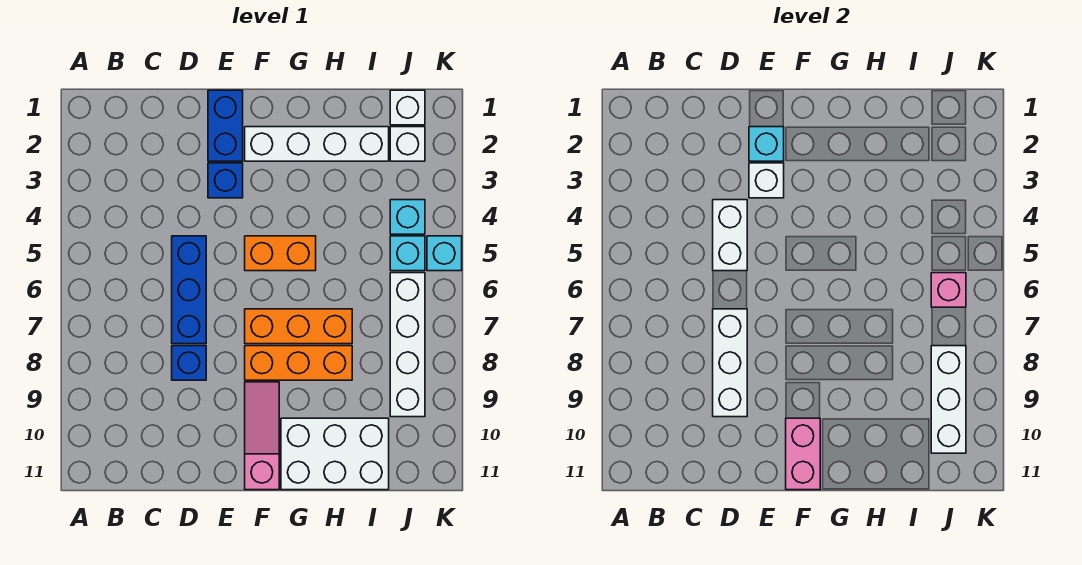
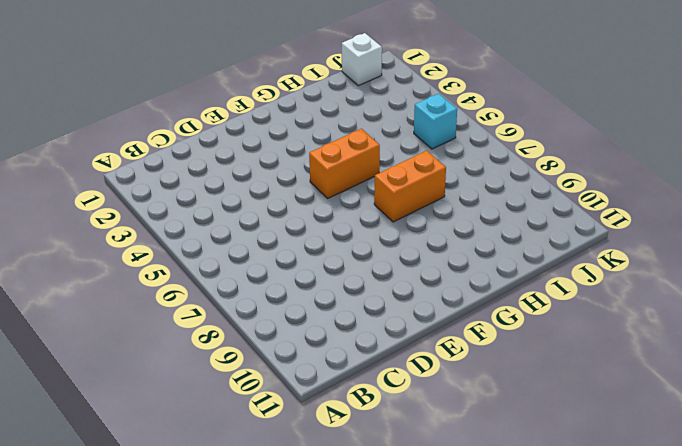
orange 1x2 brick [374,151,446,222] -> orange 1x3 brick [245,309,352,344]
none -> blue 1x3 brick [172,236,206,344]
none -> blue 1x1 brick [172,346,206,380]
none -> blue 1x2 brick [208,90,243,161]

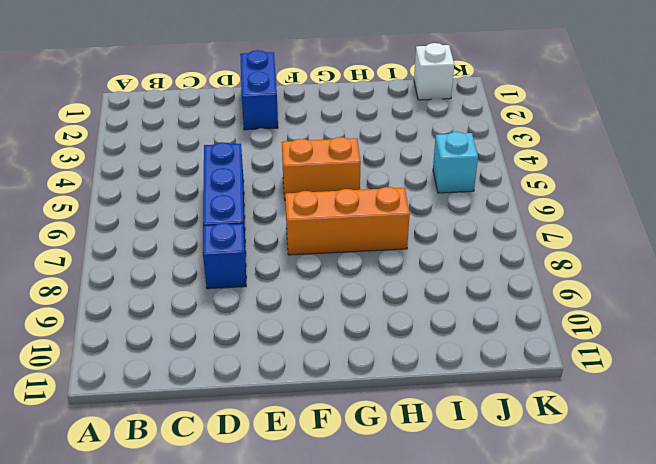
none -> blue 1x1 brick [208,163,243,198]
none -> white 1x4 brick [245,127,389,161]
none -> orange 1x3 brick [245,346,352,380]

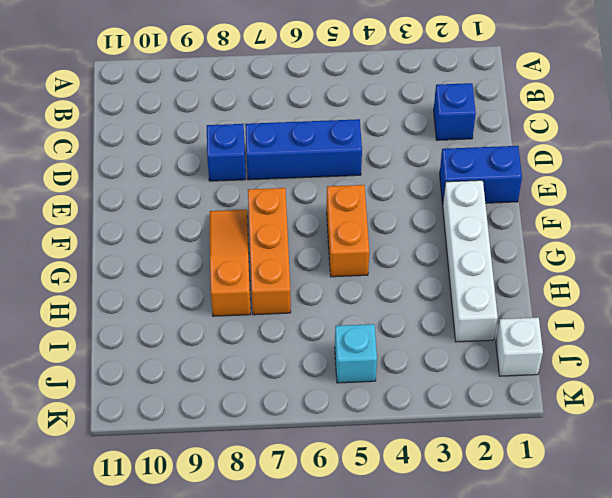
blue 1x1 brick [434,83,476,140] -> blue 1x1 brick moved to [208,163,243,198]
orange 1x3 slope [210,210,251,316] -> orange 1x3 brick [245,346,352,380]
none -> pink 1x3 slope [245,382,279,490]
none -> white 2x3 brick [281,418,389,490]
none -> white 1x1 brick [390,127,425,161]

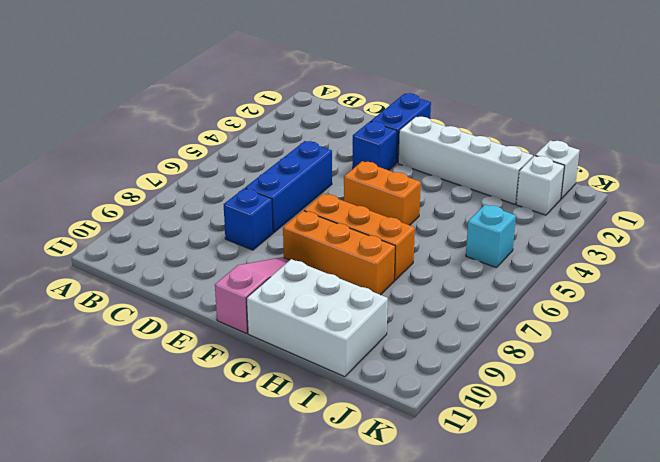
none -> cyan 1x1 brick [390,200,425,234]
none -> white 1x4 brick [390,273,425,417]
none -> cyan 1x1 brick [427,236,462,271]

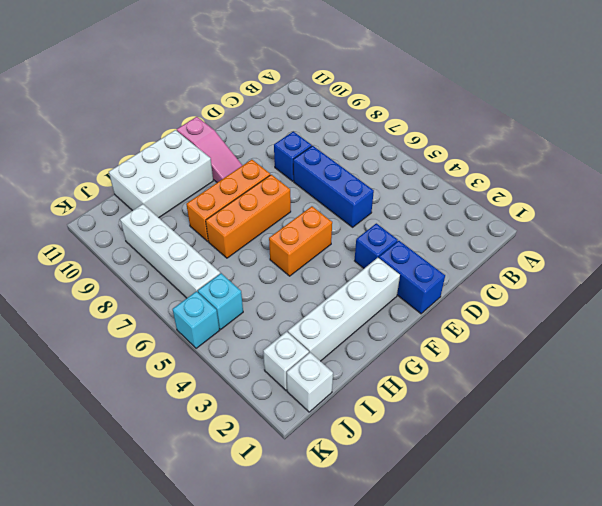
none -> cyan 1x1 brick [390,200,425,234]
none -> white 1x2 brick [713,200,747,271]
none -> white 1x3 brick [713,309,747,417]

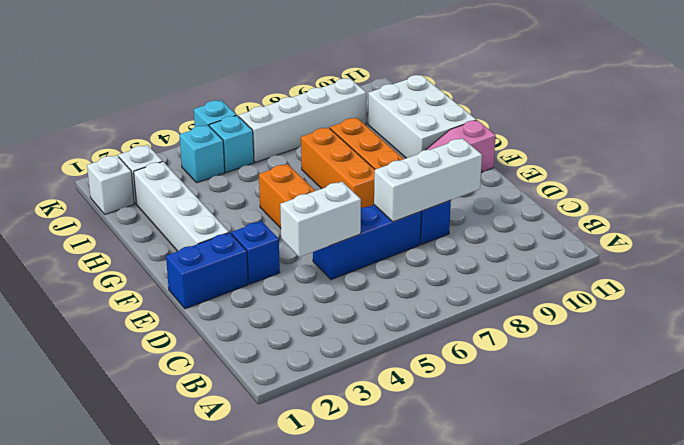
none -> cyan 1x1 brick [749,127,784,161]
none -> white 1x1 brick [749,163,784,198]
none -> pink 1x2 brick [786,418,820,490]

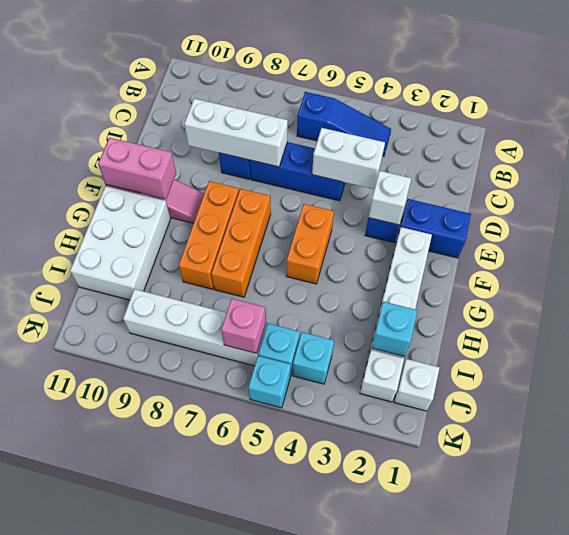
blue 1x3 slope [297,92,391,156] -> none
cyan 1x1 brick [371,302,418,357] -> cyan 1x1 brick moved to [749,127,784,161]
none -> white 1x3 brick [931,346,966,453]

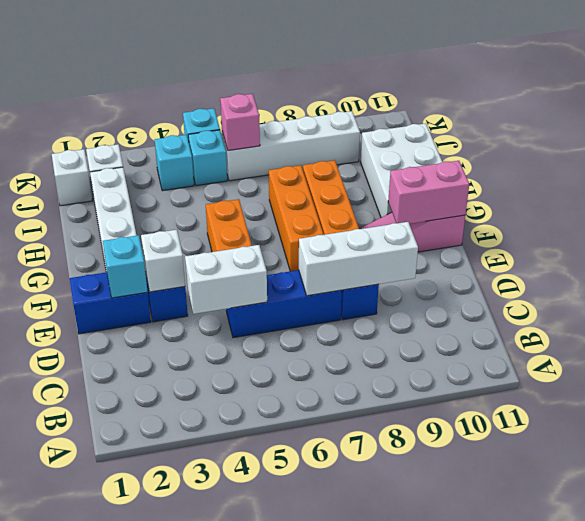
none -> white 1x3 brick [931,346,966,453]

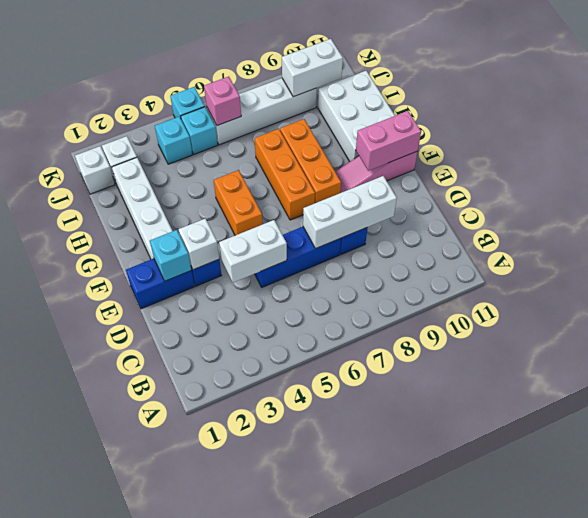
white 1x2 brick [282,39,343,97] -> white 1x3 brick [931,346,966,453]

